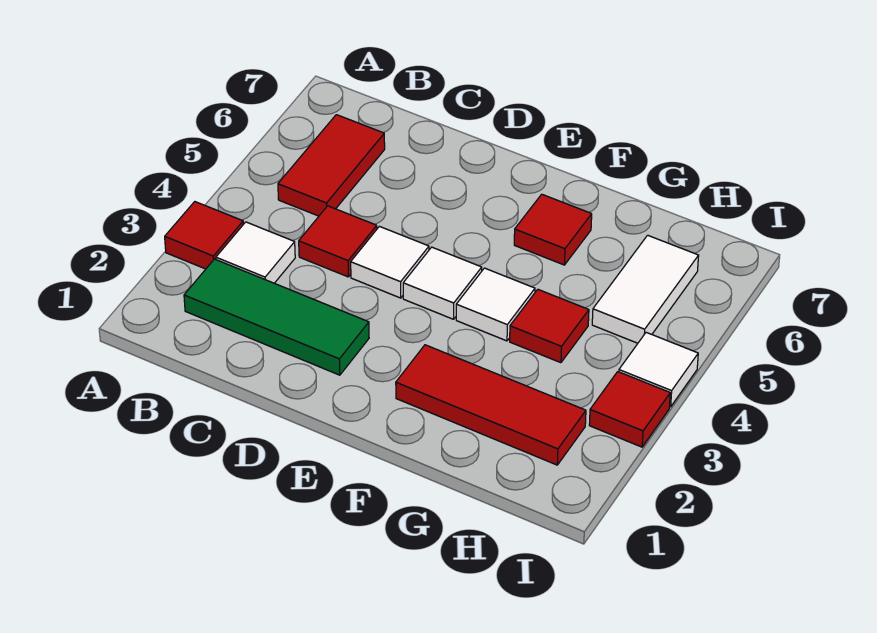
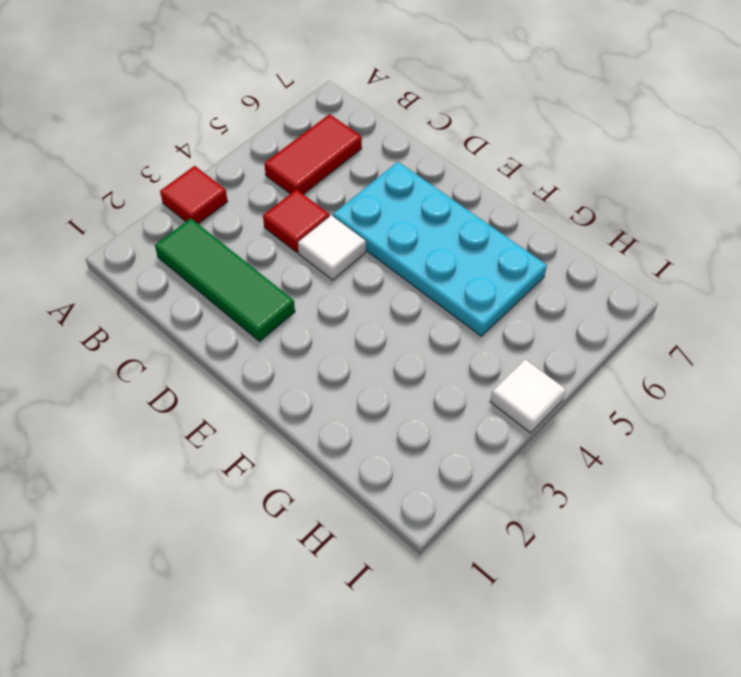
cyan 2x4 plate [333,162,547,336] -> red 1x1 tile [514,194,592,265]
none -> white 1x1 tile [216,222,295,283]
none -> white 1x1 tile [403,247,482,319]
none -> red 1x3 tile [396,345,586,465]

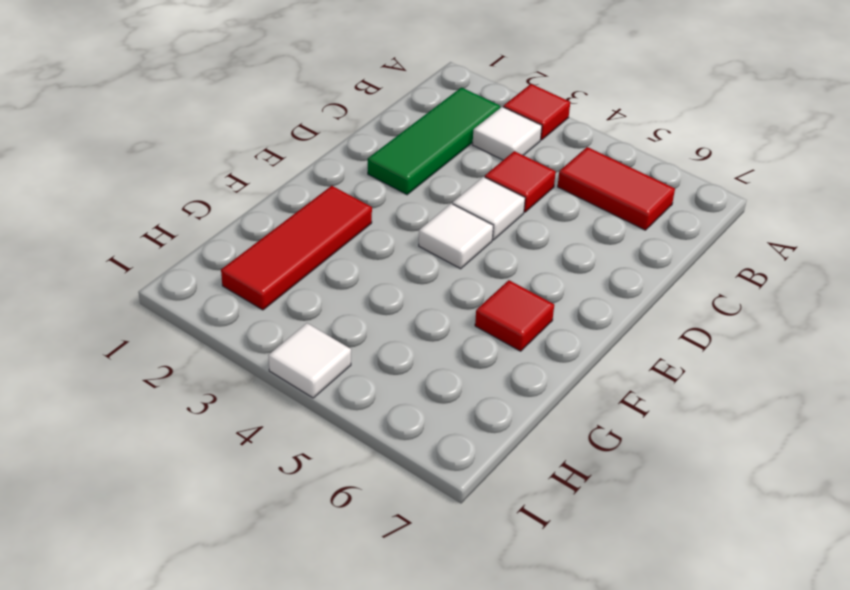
none -> white 1x1 tile [456,268,535,341]
none -> red 1x1 tile [510,290,589,363]
none -> white 1x2 tile [592,235,699,343]

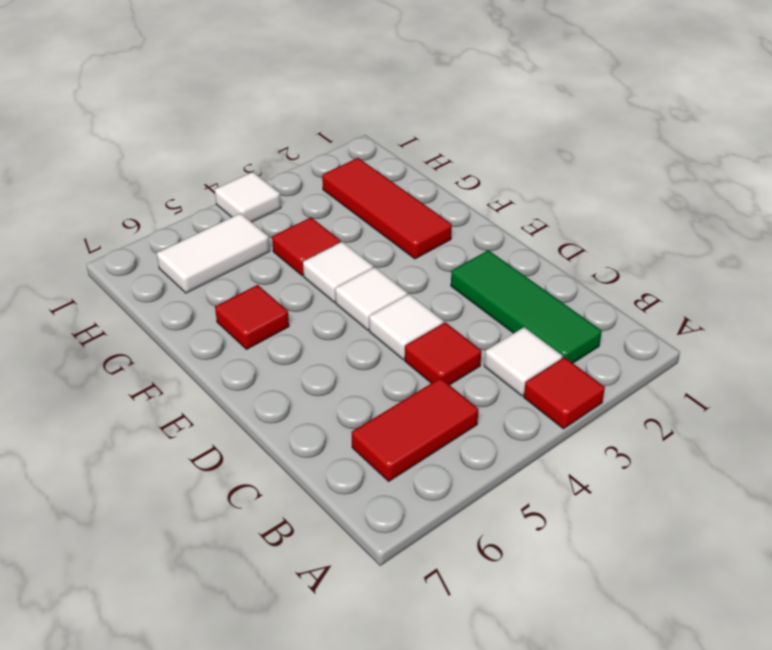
none -> red 1x1 tile [589,372,670,447]

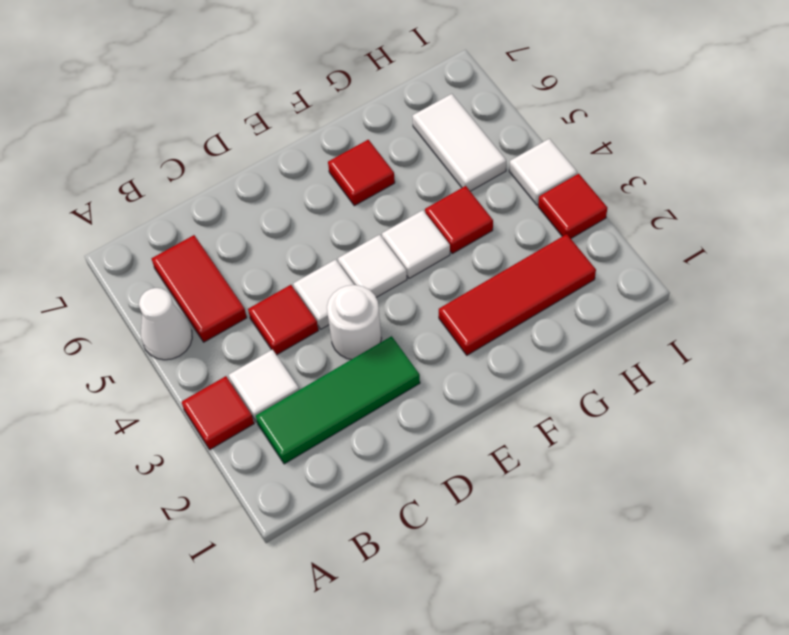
white 1x1 cone [139,288,192,360] -> none
white 1x1 round brick [327,285,381,359] -> none

